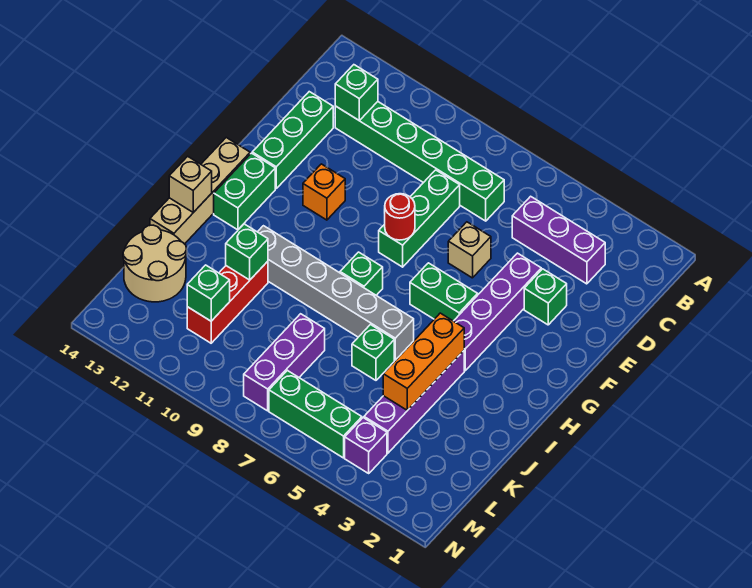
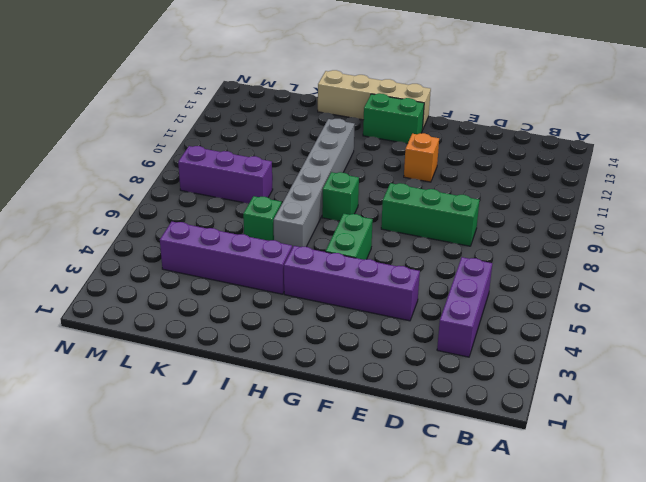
none -> green 1x6 brick [335,102,504,221]
none -> green 1x3 brick [252,92,333,188]
none -> green 1x1 brick [524,269,567,325]

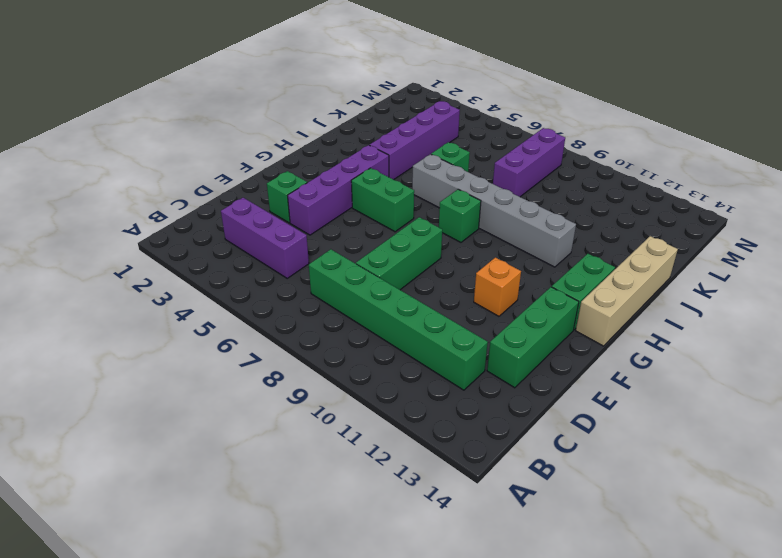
none -> tan 1x1 brick [448,222,491,278]
none -> red 1x3 brick [187,261,268,343]
none -> tan 2x2 round brick [123,225,187,302]

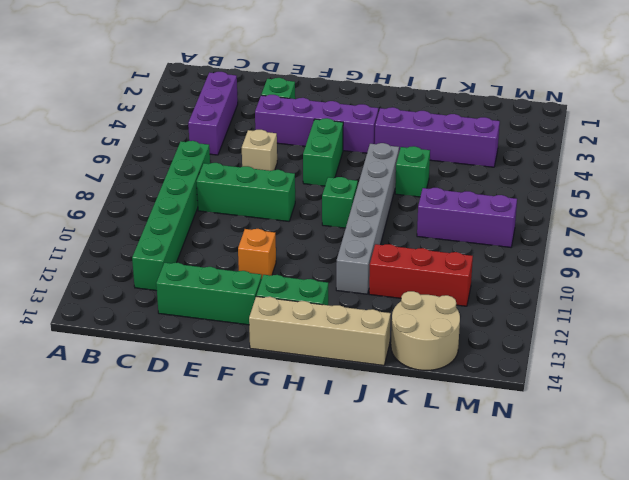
none -> purple 1x1 brick [345,418,387,473]
none -> green 1x3 brick [269,371,362,458]
none -> green 1x1 brick [335,65,378,121]

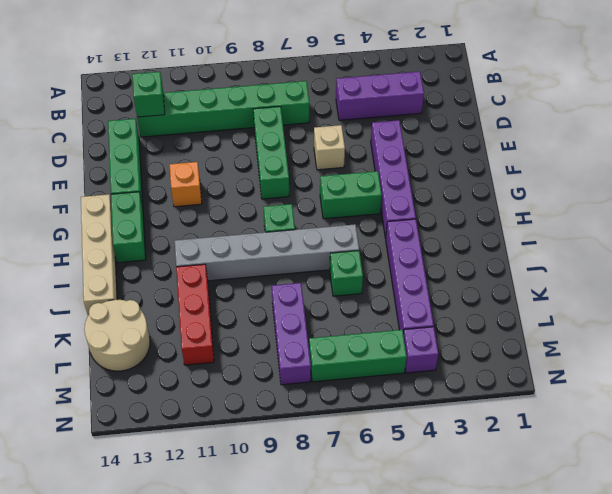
none -> green 1x1 brick [524,269,567,325]
none -> red 1x1 round brick [384,194,415,240]
none -> orange 1x3 brick [383,313,464,410]

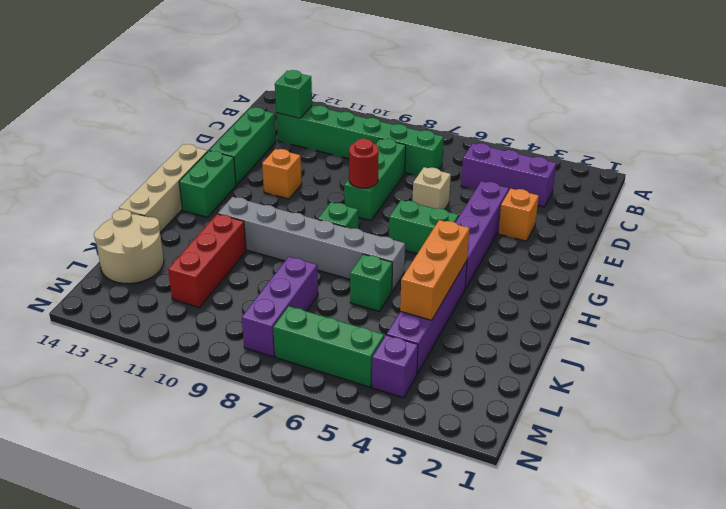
orange 1x1 brick [498,189,539,241] -> green 1x1 brick [524,269,567,325]
none -> tan 1x1 brick [169,156,212,212]
none -> green 1x1 brick [226,224,268,280]
none -> green 1x1 brick [187,265,230,321]

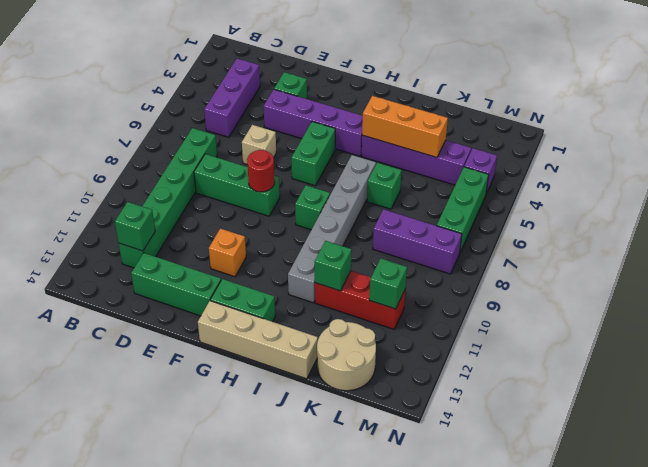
none -> tan 1x1 brick [169,156,212,212]

